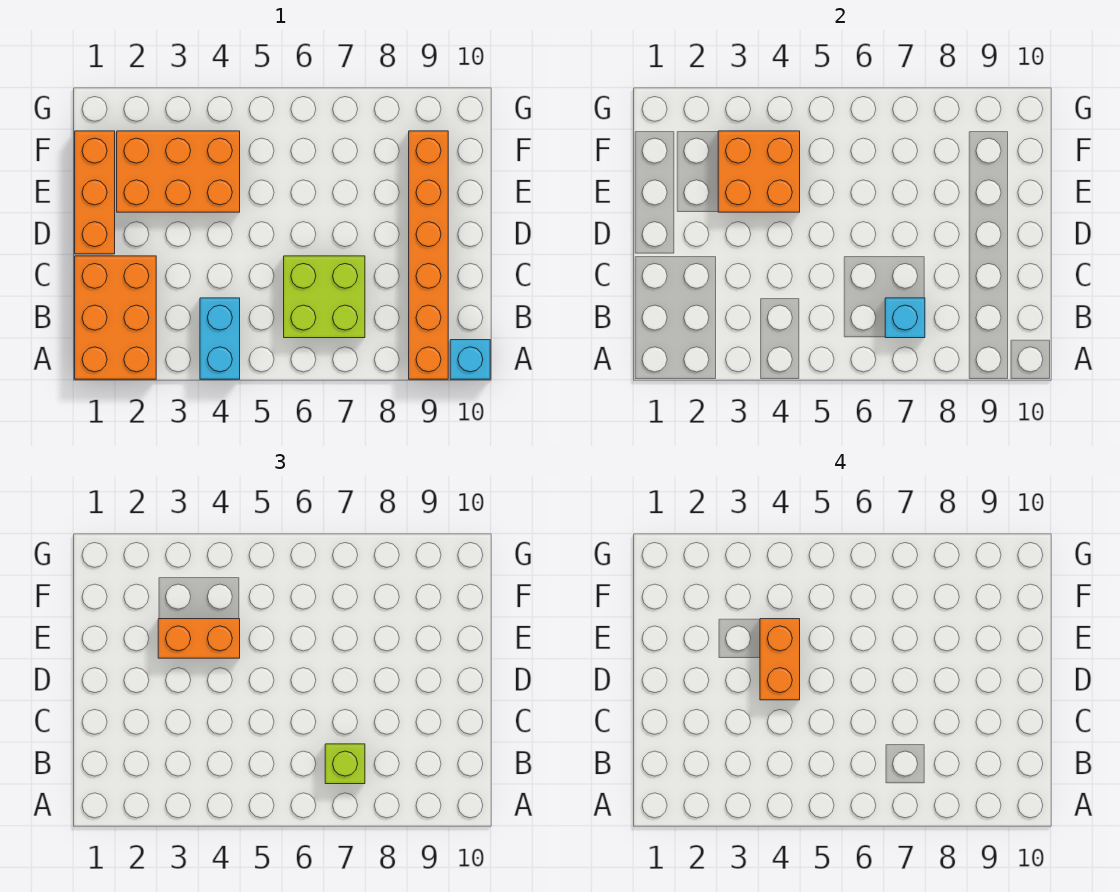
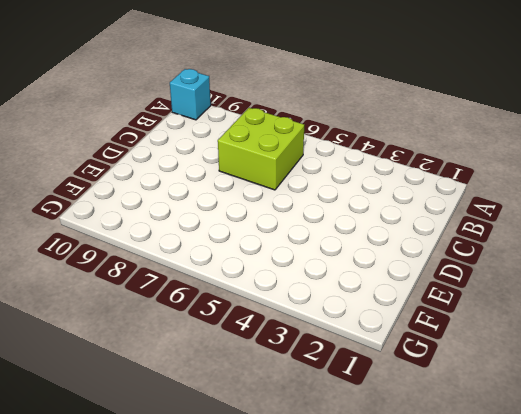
none -> orange 2x3 brick [75,256,156,379]
none -> cyan 1x2 brick [200,298,240,379]
none -> orange 1x6 brick [409,131,448,379]

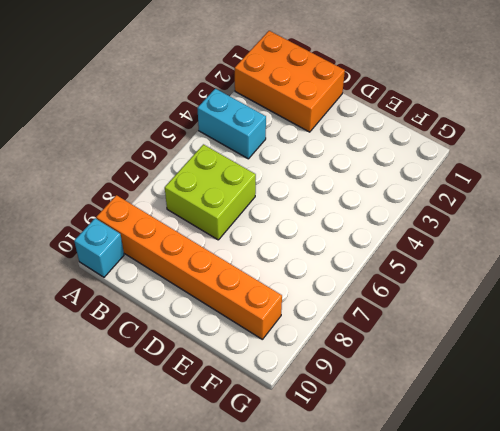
none -> orange 1x3 brick [75,131,115,254]
none -> orange 2x3 brick [117,131,240,212]
none -> cyan 1x1 brick [885,298,925,338]

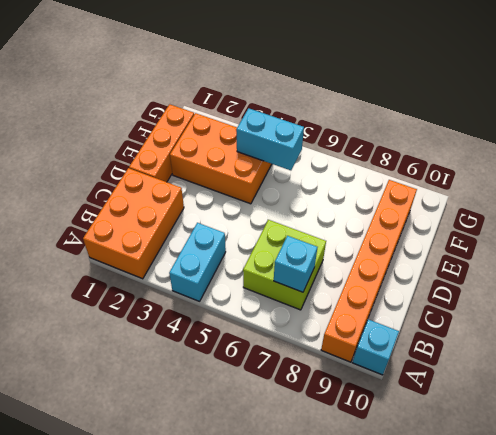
cyan 1x2 brick [236,108,304,170] -> orange 2x2 brick [718,131,800,212]
none -> lime 1x1 brick [325,744,365,784]
none -> orange 1x2 brick [158,619,240,658]
none -> orange 1x2 brick [760,619,800,700]

